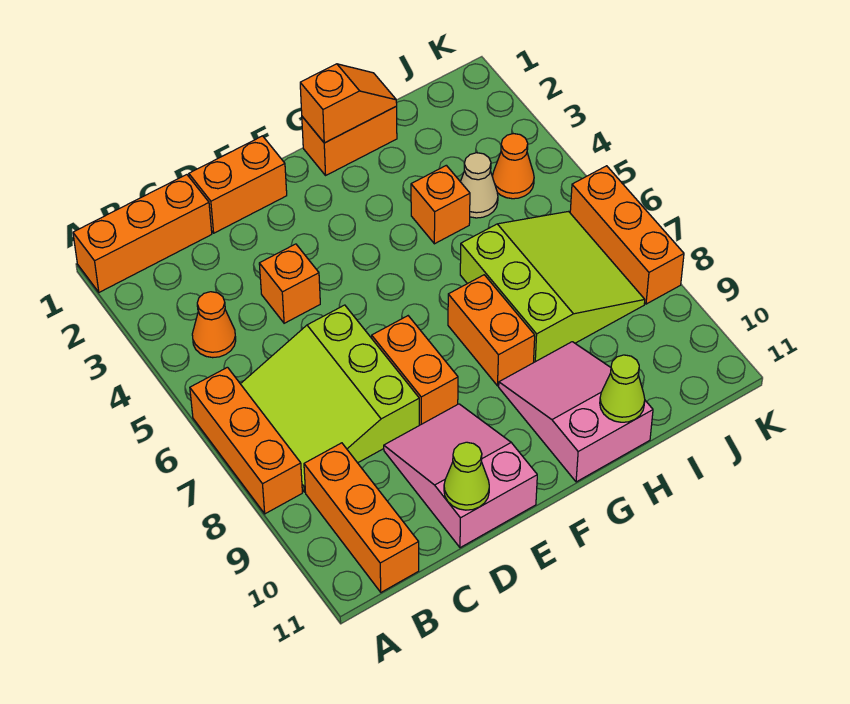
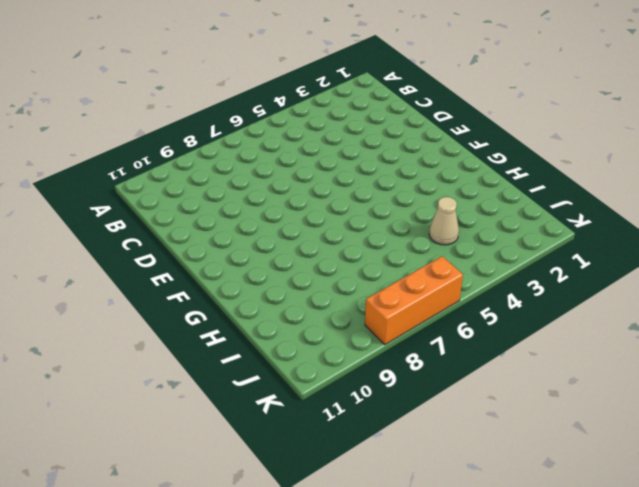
none -> orange 1x3 brick [73,175,212,292]
none -> orange 1x3 brick [190,367,302,514]
none -> orange 1x1 cone [192,292,236,358]

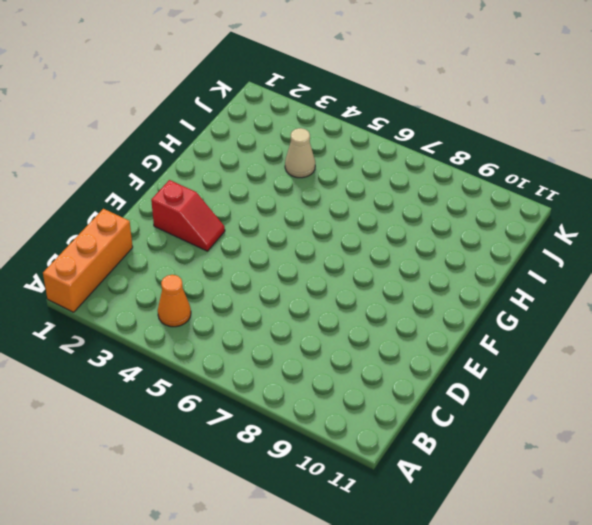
red 1x2 slope [151,180,225,251] -> none
none -> orange 1x3 brick [190,367,302,514]
none -> lime 3x3 slope [241,305,419,492]
none -> orange 1x3 brick [304,443,419,592]

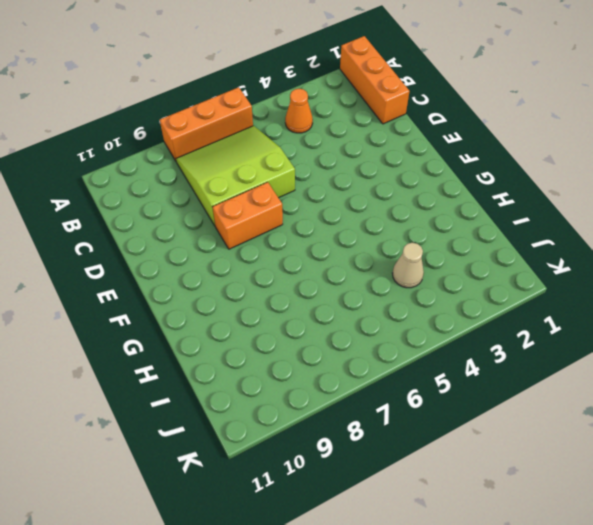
none -> orange 1x3 brick [304,443,419,592]
none -> orange 1x2 brick [189,136,287,233]
none -> orange 1x1 brick [259,244,320,323]

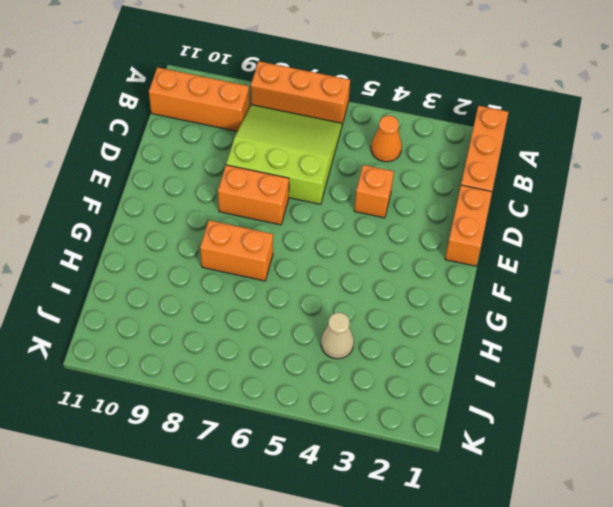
none -> pink 2x3 slope [384,404,537,548]
none -> orange 1x2 brick [302,107,397,175]
none -> pink 2x3 slope [499,342,653,482]

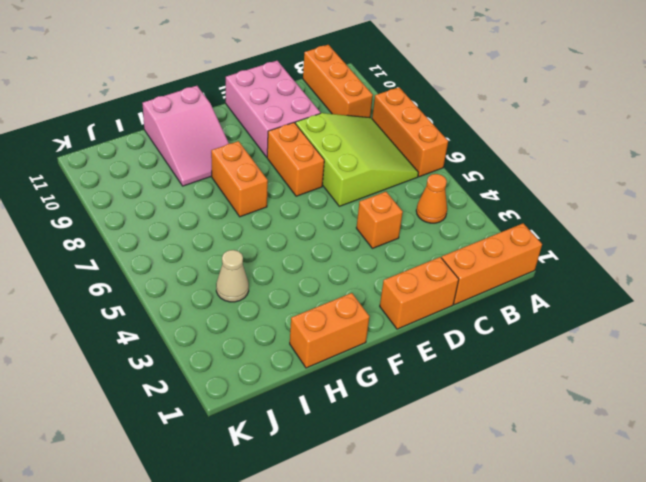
pink 2x3 brick [226,61,320,157] -> pink 2x3 slope [384,404,537,548]
none -> orange 1x1 brick [411,165,470,244]
none -> lime 3x3 slope [460,212,645,362]
none -> orange 1x1 cone [492,134,534,199]

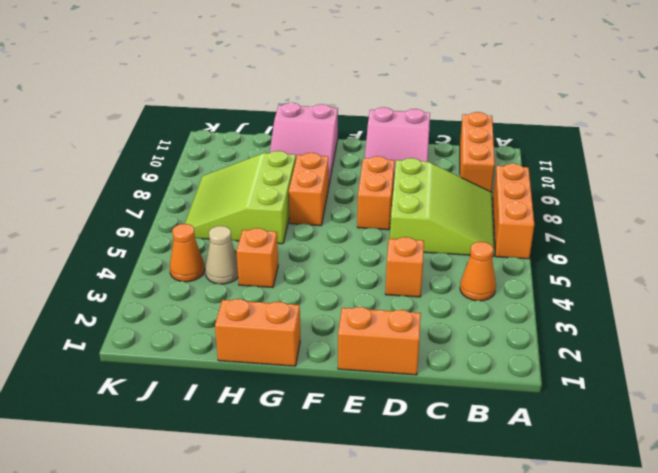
none -> orange 1x3 brick [73,175,212,292]
none -> orange 1x3 brick [570,166,684,304]
none -> lime 1x1 cone [444,442,489,510]

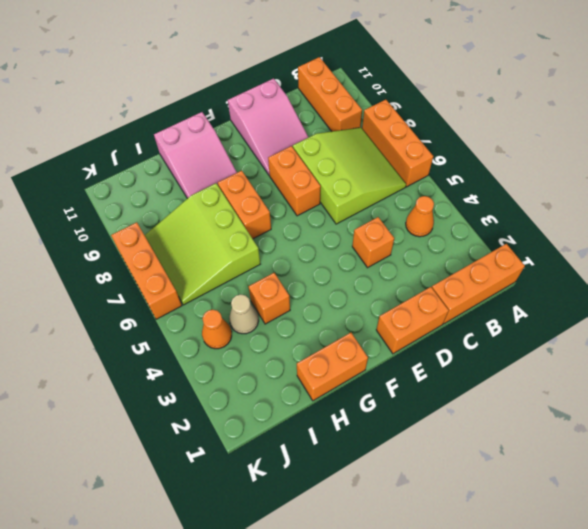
none -> lime 1x1 cone [444,442,489,510]
none -> orange 1x2 slope [300,64,397,143]
none -> lime 1x1 cone [600,355,645,422]

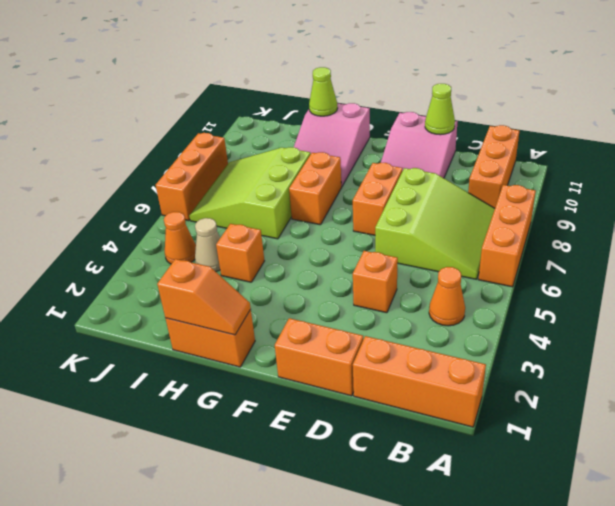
orange 1x2 slope [157,259,251,335] -> orange 1x2 slope turned to [300,64,397,143]

